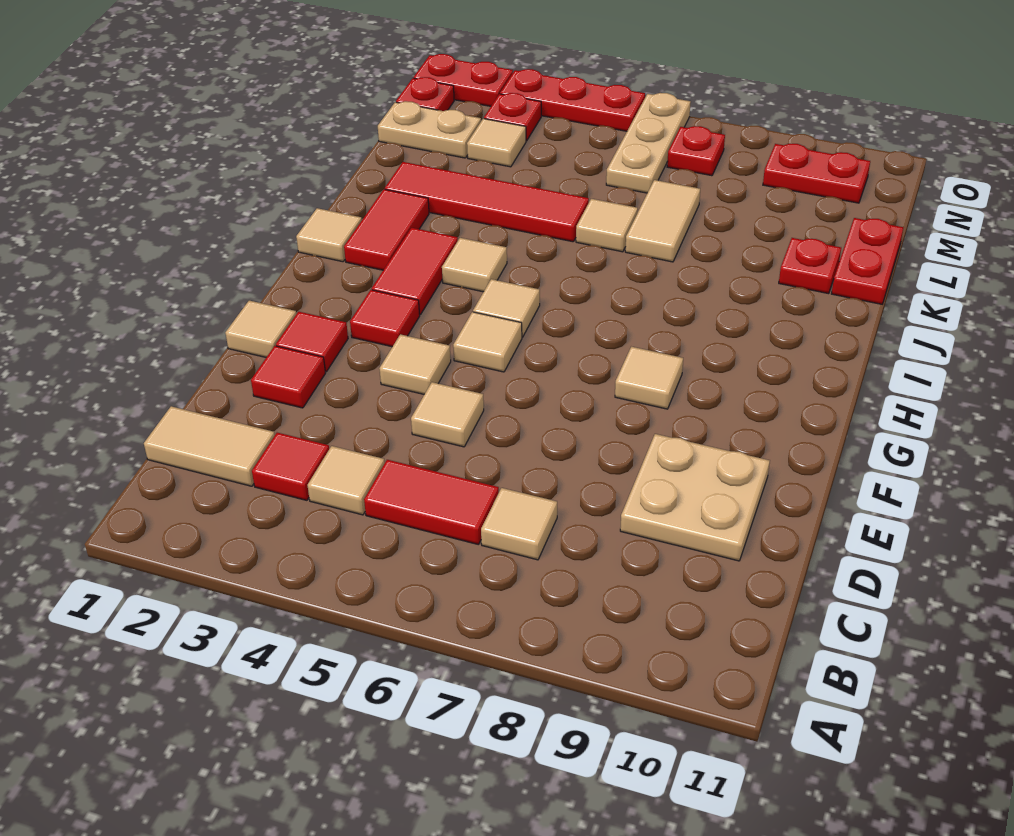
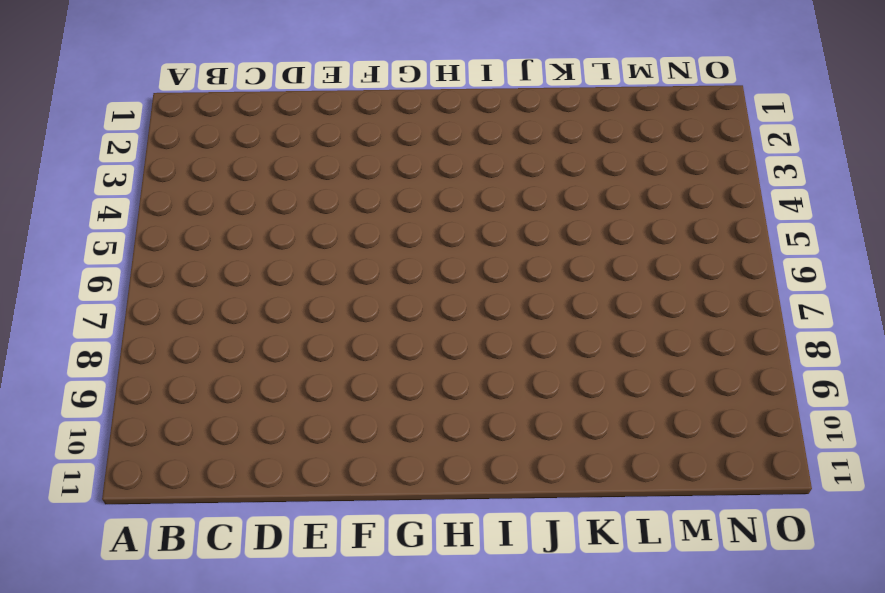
none -> tan 1x2 tile [144,406,275,486]
none -> red 1x1 tile [252,433,329,500]
none -> tan 1x1 tile [307,446,385,515]
none -> red 1x2 tile [364,460,499,545]

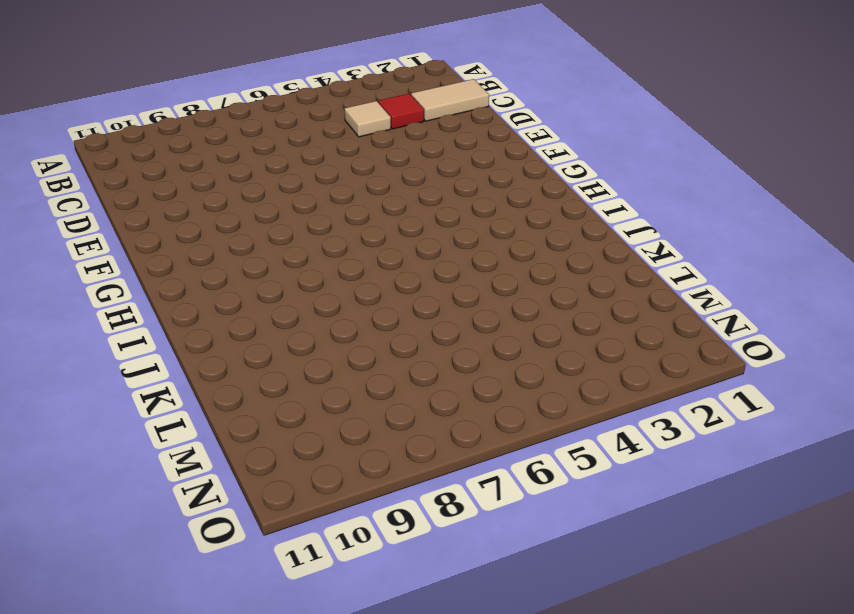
none -> red 1x2 tile [364,460,499,545]
none -> tan 1x1 tile [481,488,557,560]
none -> tan 2x2 plate [620,434,770,561]
none -> red 1x1 tile [251,346,325,408]

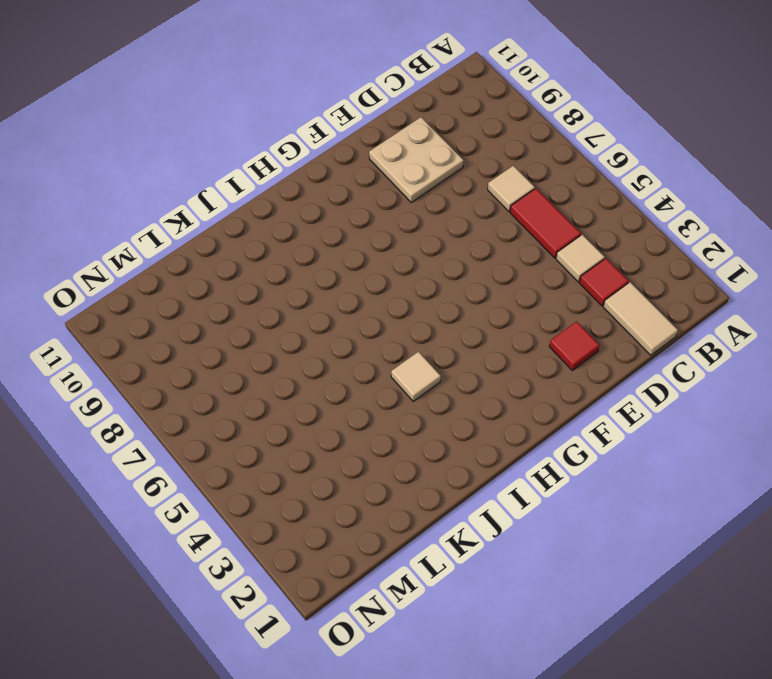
none -> tan 1x1 tile [411,382,484,447]
none -> tan 1x1 tile [225,301,296,357]
none -> red 1x1 tile [276,312,348,372]
none -> tan 1x1 tile [379,334,451,394]

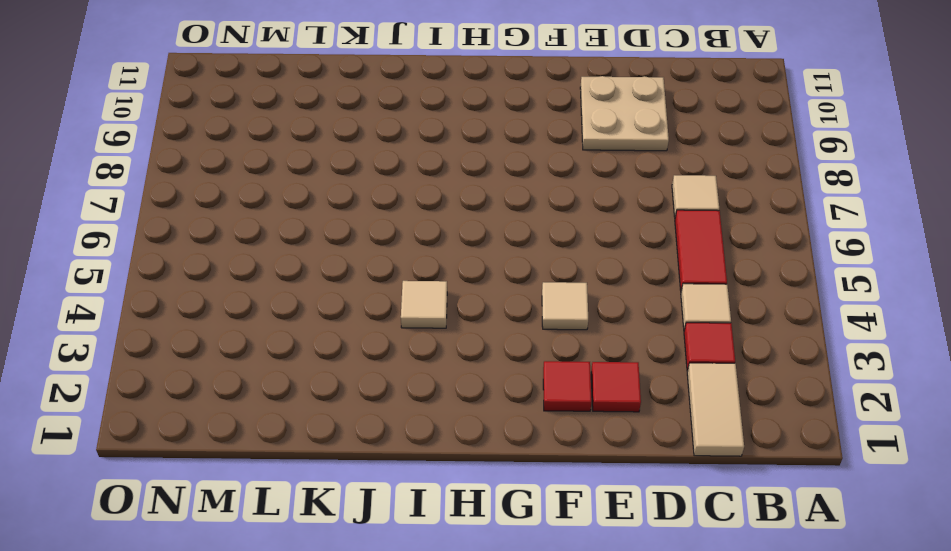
none -> tan 1x1 tile [411,382,484,447]
none -> tan 1x1 tile [225,301,296,357]
none -> red 1x1 tile [350,290,420,347]
none -> tan 1x1 tile [453,312,522,372]

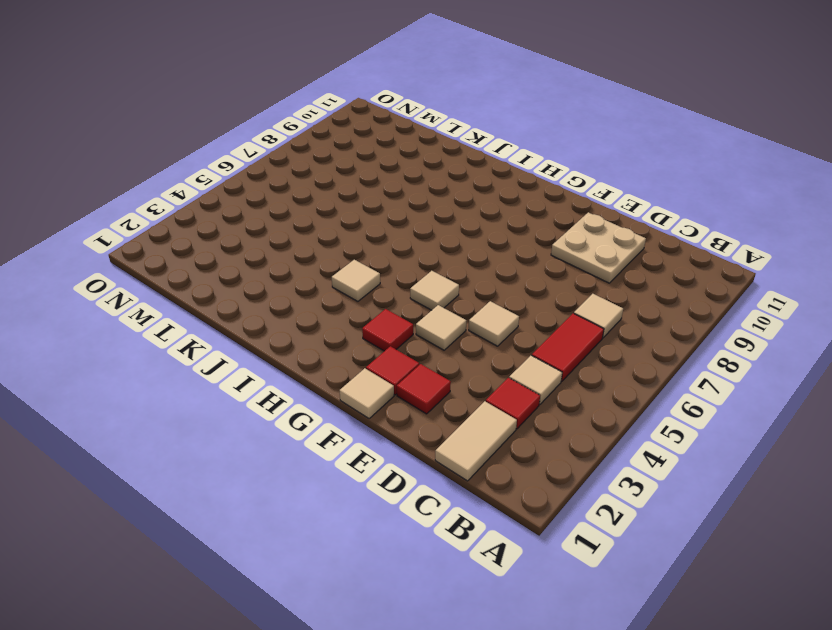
none -> tan 1x1 tile [615,347,683,409]
none -> red 1x2 tile [372,228,458,315]
none -> tan 1x1 tile [473,279,540,337]
none -> tan 1x1 tile [296,208,362,262]

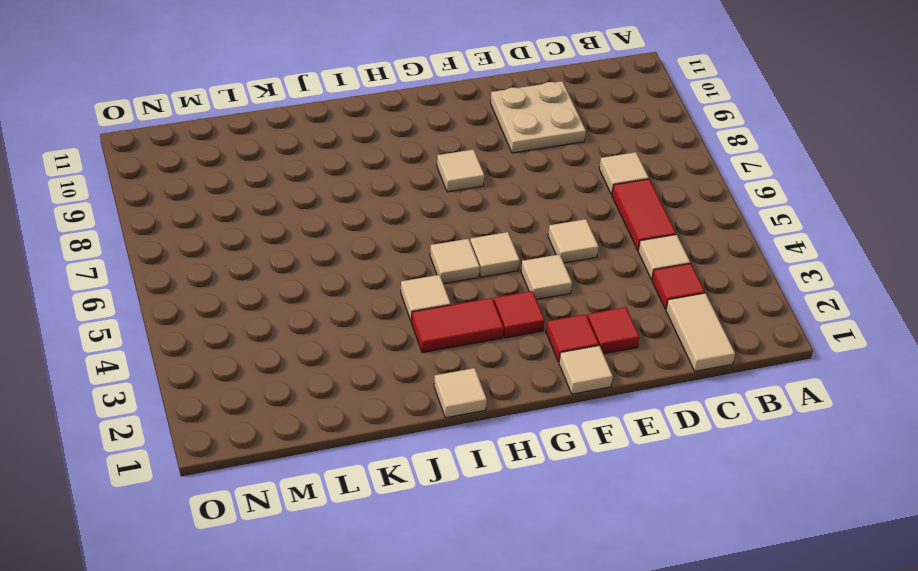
none -> red 1x2 tile [344,189,429,270]
none -> red 1x4 tile [385,162,589,242]
none -> tan 1x1 tile [576,199,638,252]
none -> tan 1x2 tile [625,180,700,262]

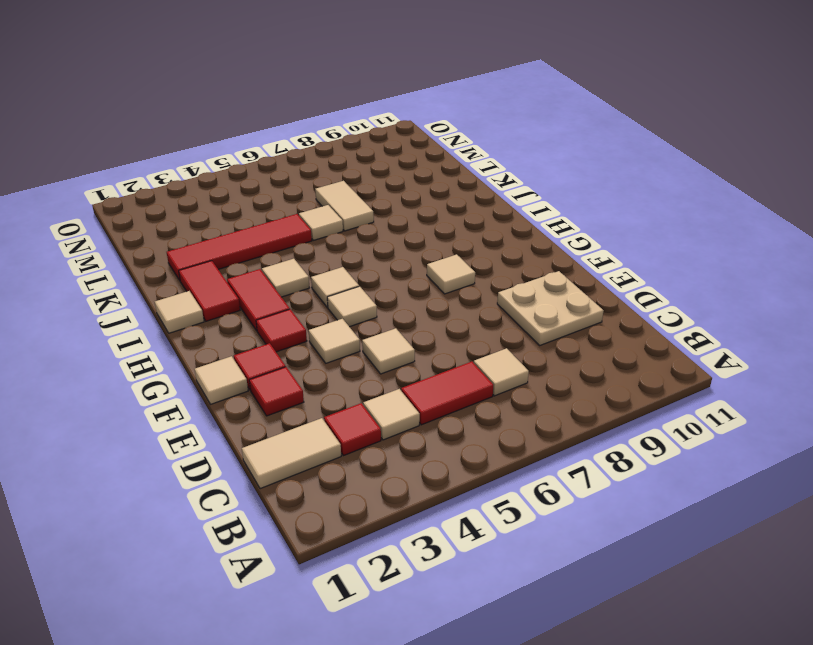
none -> red 1x1 plate [779,238,841,294]
none -> red 1x2 plate [832,218,903,304]
none -> tan 1x2 plate [378,101,481,158]
none -> tan 1x1 tile [467,119,526,167]

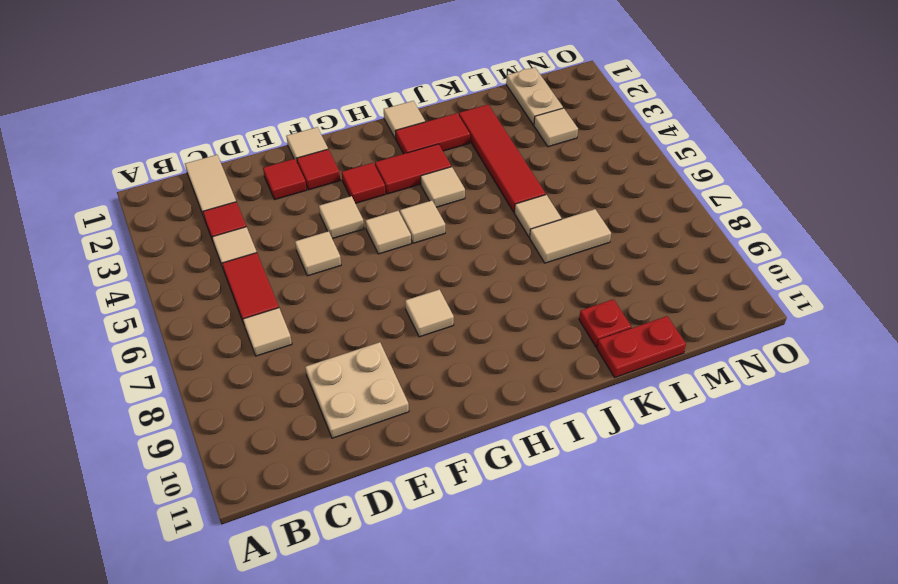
none -> tan 1x3 plate [606,93,691,193]
none -> red 1x1 plate [396,77,454,111]
none -> red 1x1 plate [484,93,541,141]
none -> red 1x1 plate [667,126,725,176]

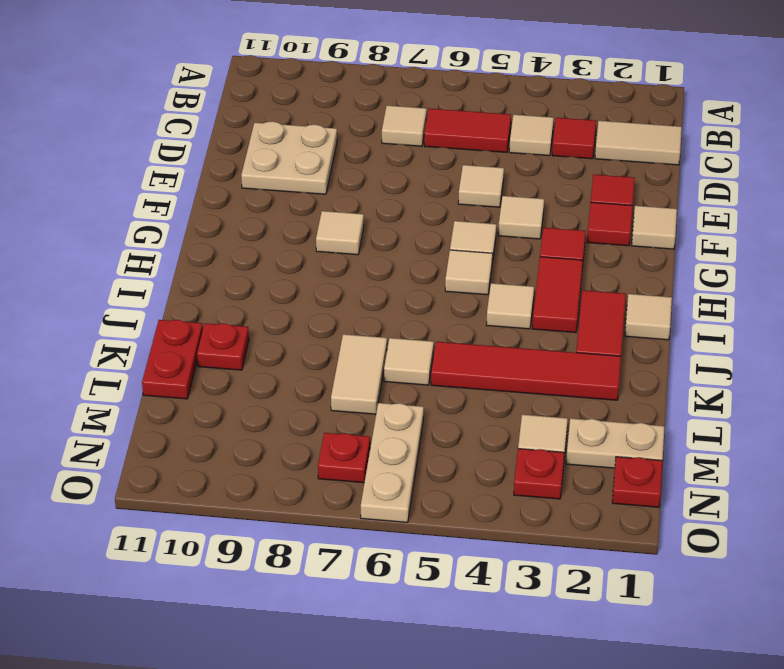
none -> red 1x2 plate [763,144,870,203]
none -> red 1x2 plate [413,54,513,106]
none -> red 1x3 plate [500,69,645,131]

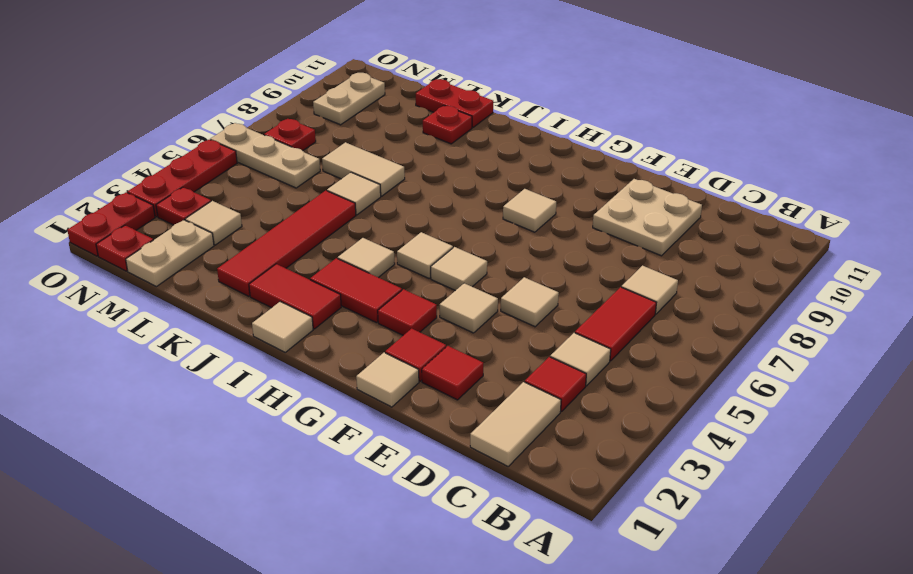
tan 1x2 plate [313,73,385,125] -> red 1x2 plate [763,144,870,203]

